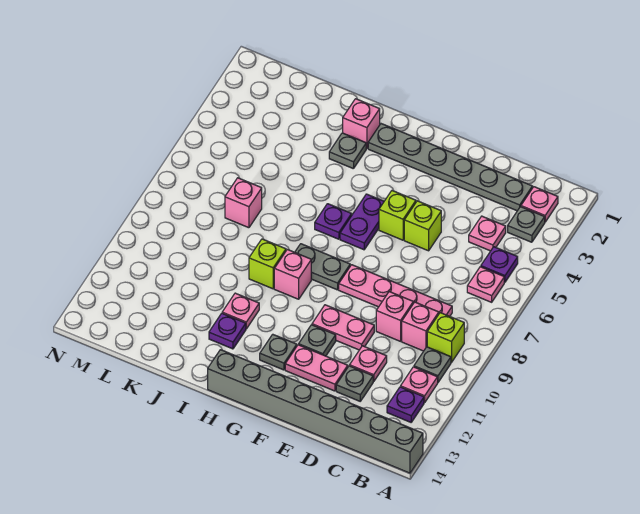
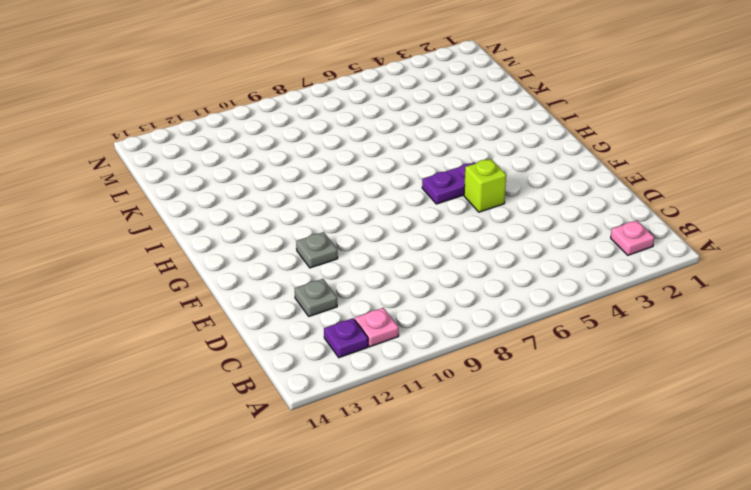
none -> grey 1x8 brick [208,350,423,473]
none -> grey 1x1 plate [508,207,545,242]
none -> purple 1x1 plate [481,247,518,282]
none -> pink 1x1 plate [467,267,504,302]

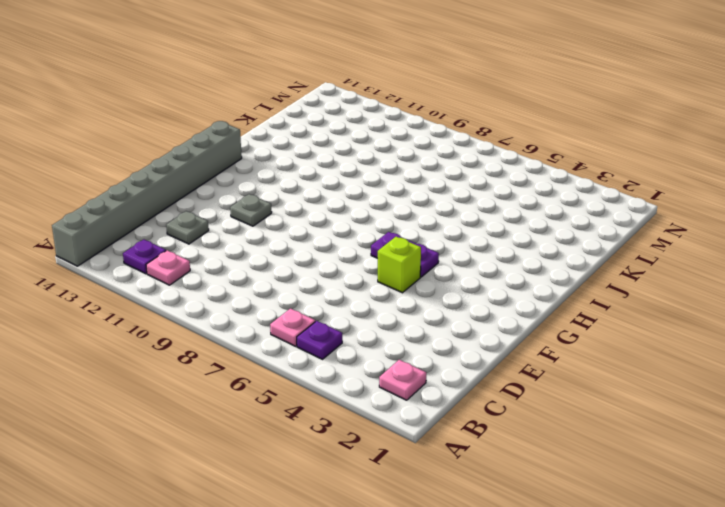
none -> grey 1x1 plate [508,207,545,242]
none -> lime 1x1 brick [427,313,464,363]
none -> grey 1x1 plate [414,347,451,382]
none -> grey 1x6 plate [368,124,533,211]

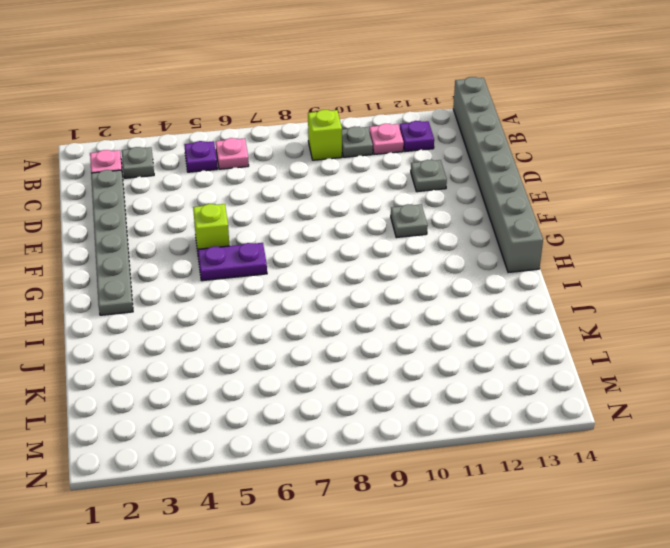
none -> pink 1x1 plate [469,216,506,251]
none -> pink 1x4 plate [339,265,452,316]
none -> pink 1x1 brick [402,302,439,351]
none -> pink 1x1 brick [376,292,413,341]

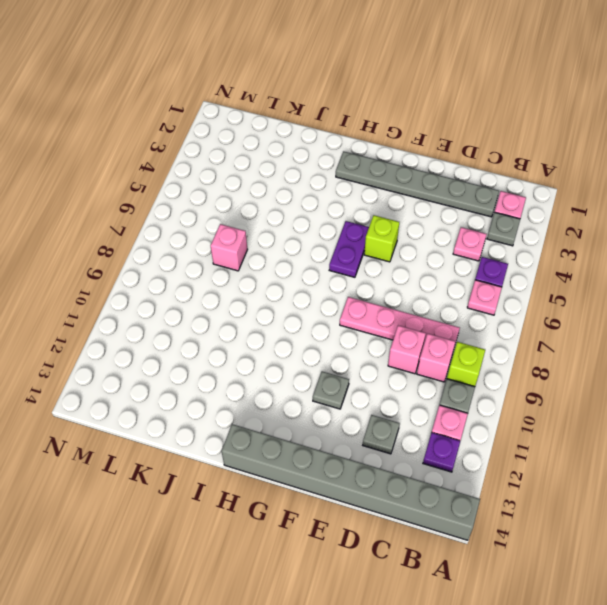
none -> pink 1x1 plate [350,346,387,382]
none -> lime 1x1 brick [404,201,441,251]
none -> pink 1x2 plate [312,305,374,350]
none -> pink 1x2 plate [285,345,348,391]

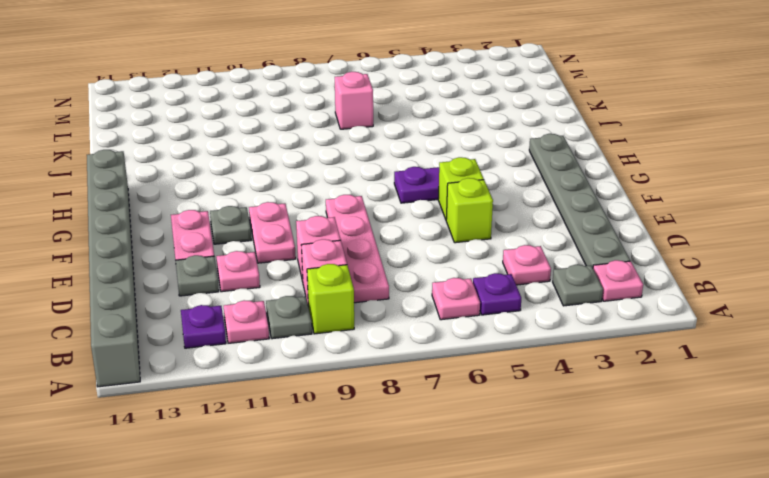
none -> grey 1x2 plate [295,244,350,290]
none -> grey 1x1 plate [260,334,297,370]
none -> purple 1x1 plate [315,204,352,239]
none -> pink 1x1 brick [274,249,311,299]

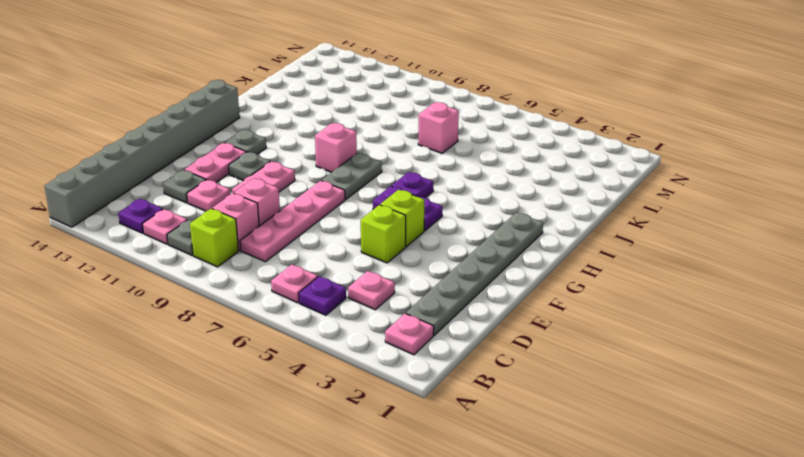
none -> grey 1x1 plate [508,207,545,242]
none -> pink 1x1 brick [343,99,380,149]
none -> grey 1x1 plate [329,133,366,169]
none -> lime 1x1 brick [249,239,286,289]

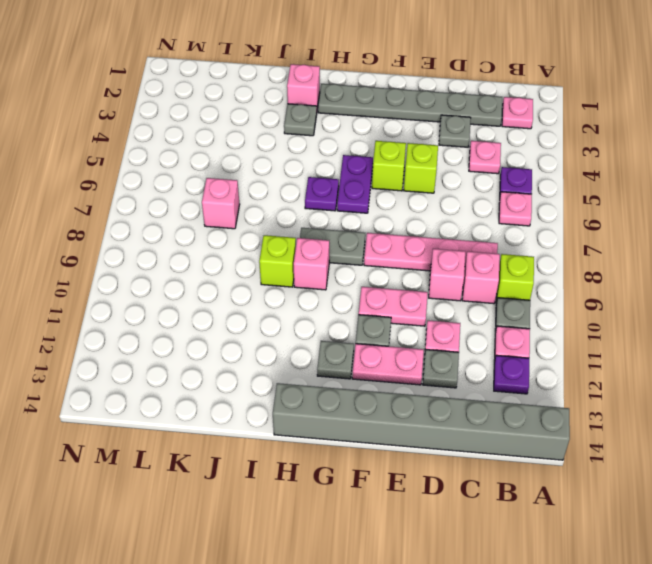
grey 1x1 plate [439,115,471,147] -> grey 1x1 plate moved to [508,207,545,242]
none -> pink 1x1 plate [222,293,259,329]
none -> purple 1x1 plate [209,313,246,349]

